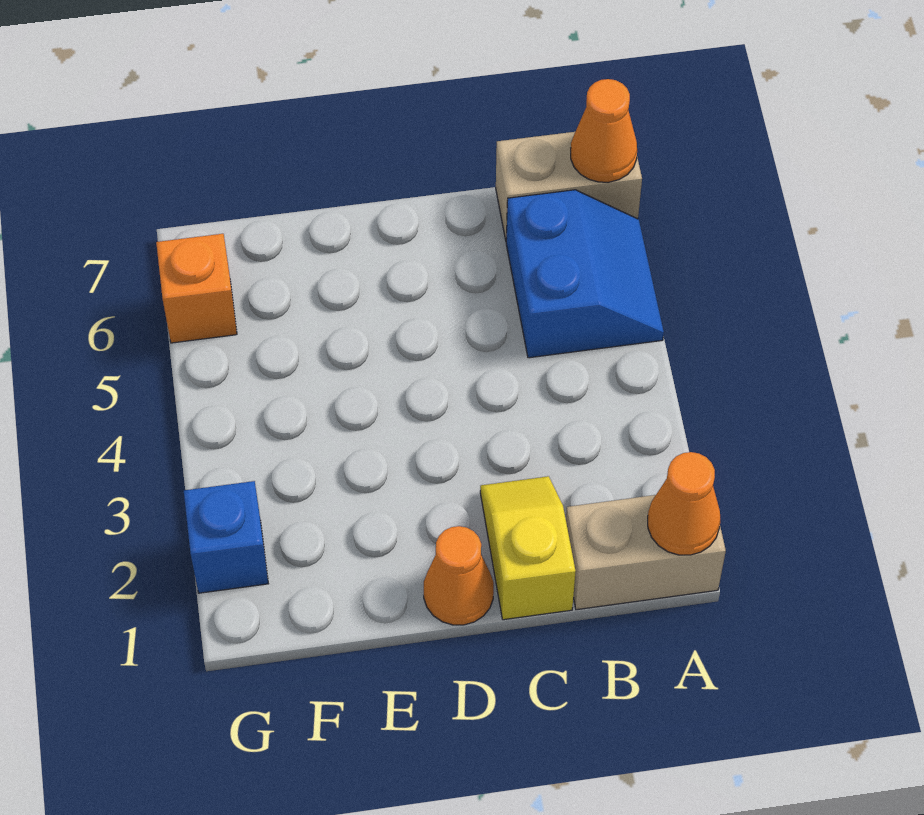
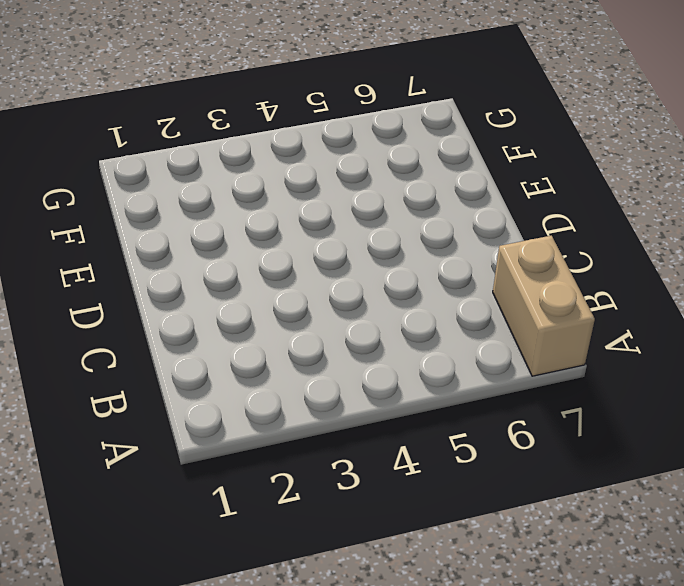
none -> tan 1x2 brick [566,495,726,610]
none -> blue 2x2 slope [506,190,664,358]

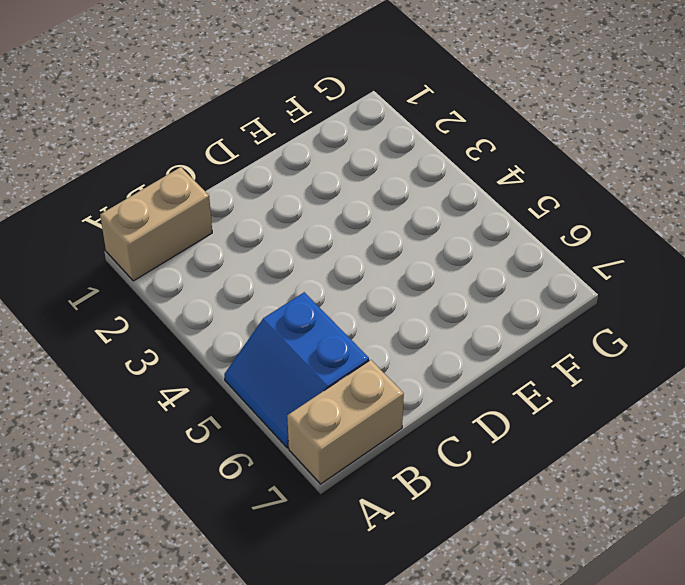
none -> yellow 1x2 slope [480,476,576,620]
none -> orange 1x1 cone [424,526,494,625]

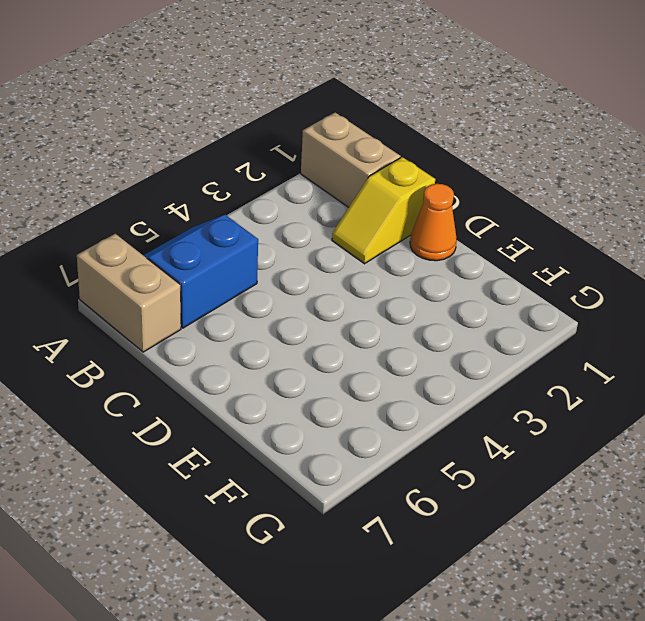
none -> blue 1x1 brick [184,481,268,593]
none -> orange 1x1 brick [156,234,237,343]

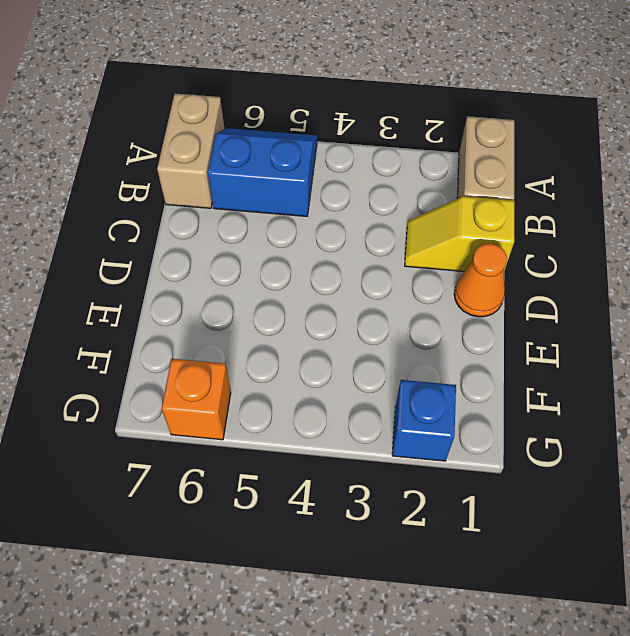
none -> orange 1x1 cone [648,452,721,555]
none -> orange 1x1 cone [571,79,637,182]

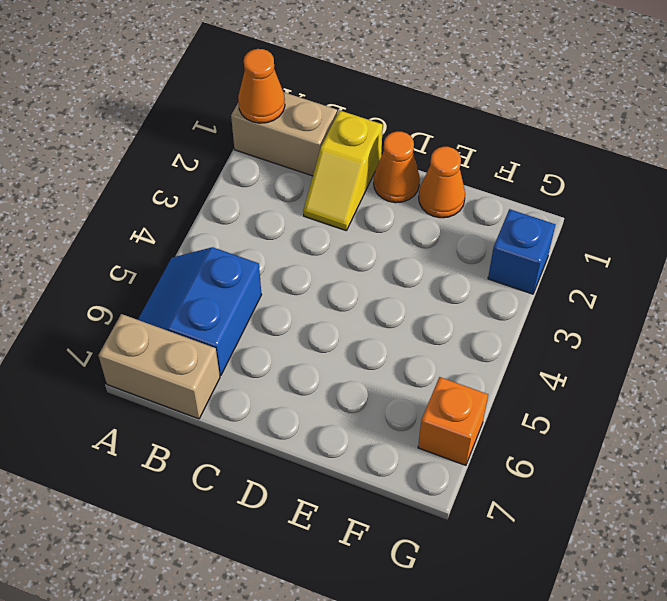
orange 1x1 cone [419,147,465,218] -> orange 1x1 cone moved to [571,79,637,182]

